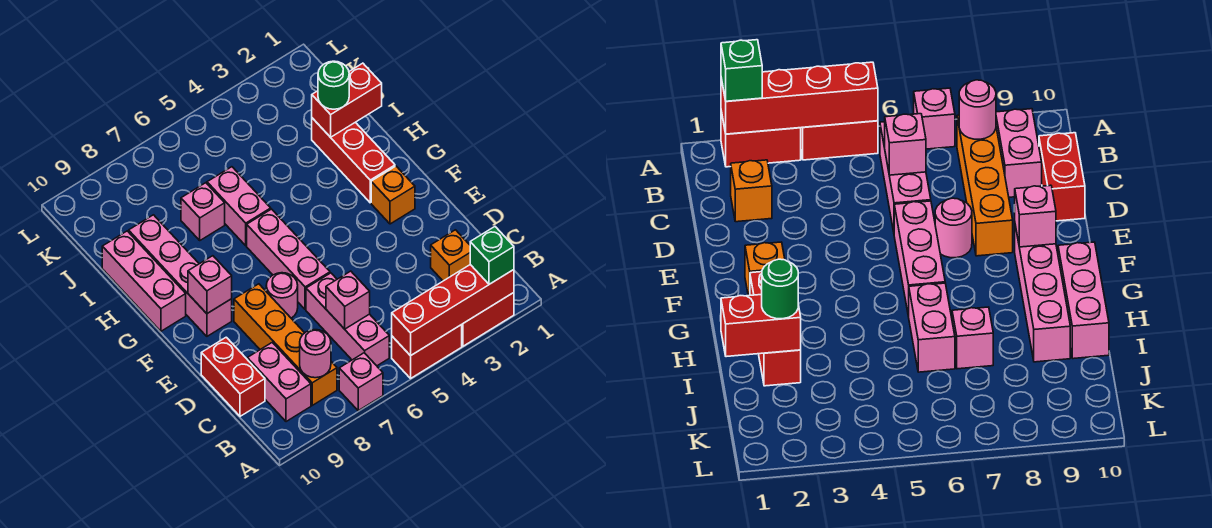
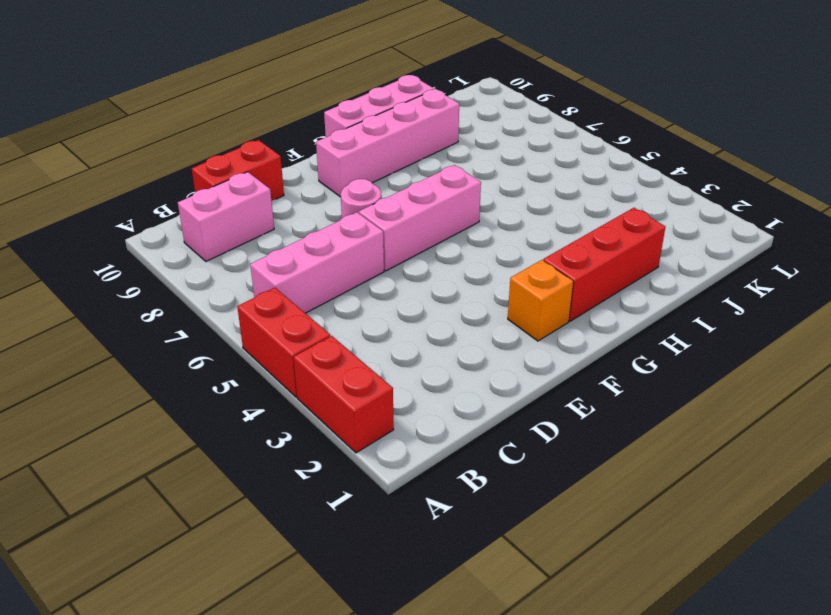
none -> pink 1x1 brick [339,353,383,411]
none -> orange 1x4 brick [234,284,337,405]
none -> orange 1x1 brick [431,230,470,281]

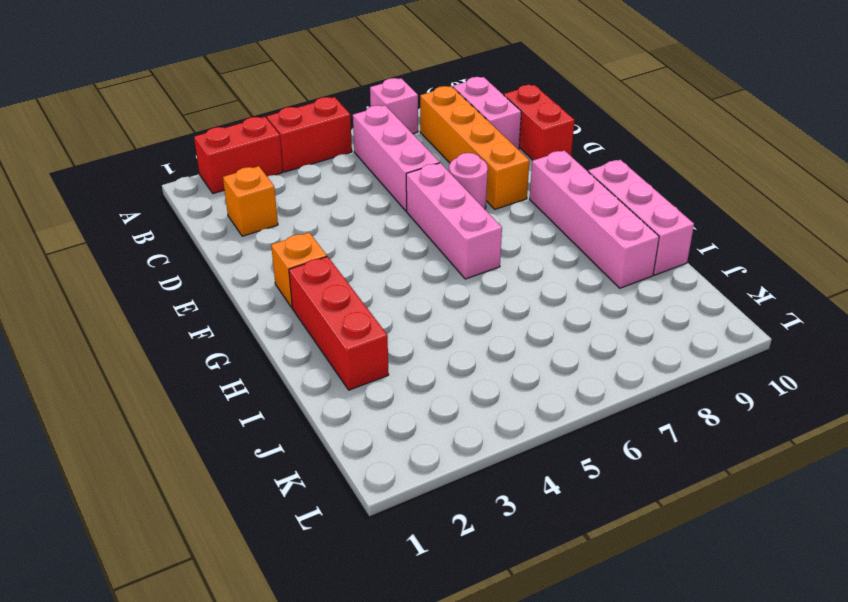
none -> pink 1x2 brick [207,167,271,246]
none -> pink 1x1 brick [181,183,225,240]
none -> red 1x4 brick [392,265,514,356]

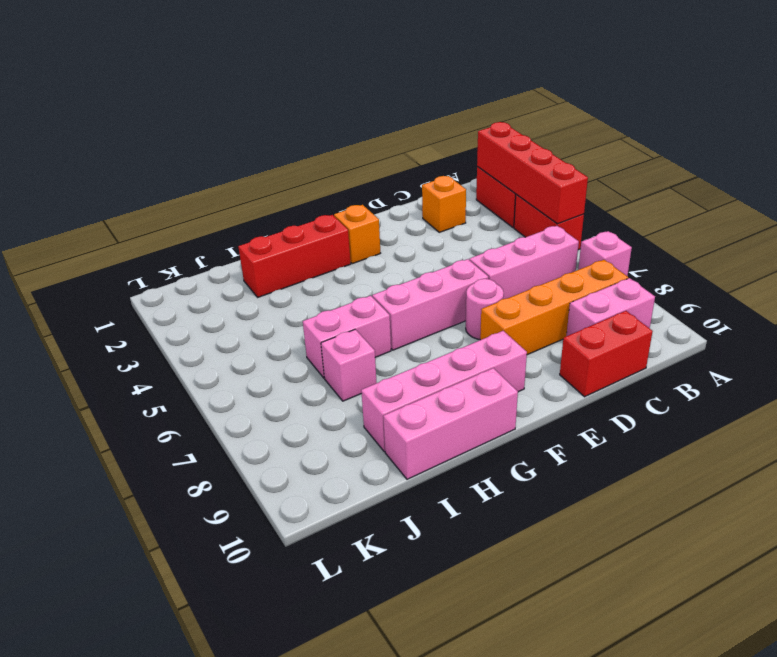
none -> pink 1x1 round brick [300,330,331,378]
none -> pink 1x1 brick [326,271,370,329]
none -> pink 1x1 brick [188,256,232,314]

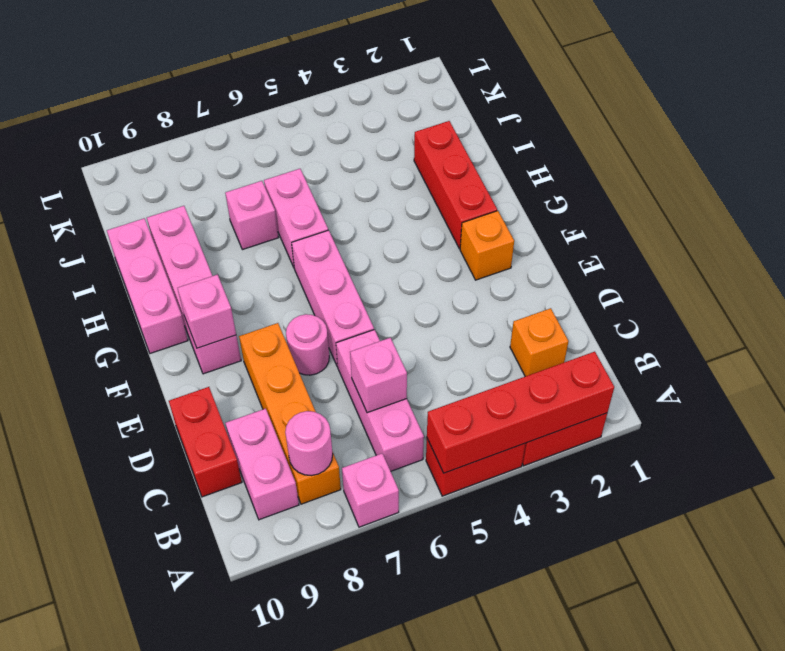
none -> red 1x2 brick [312,63,382,137]
none -> green 1x1 brick [470,227,514,284]
none -> green 1x1 round brick [318,61,349,109]

